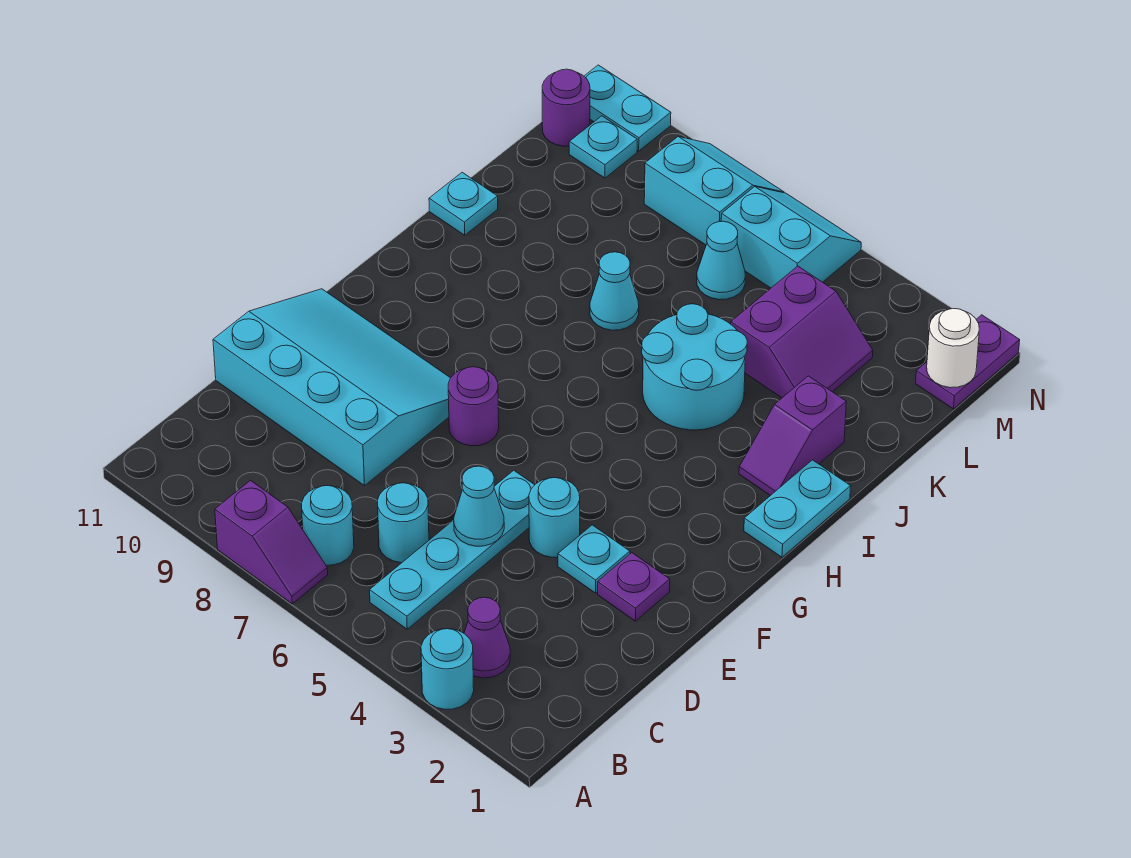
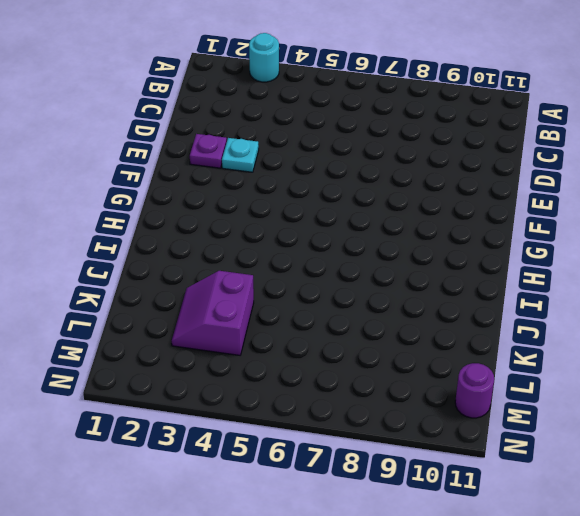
none -> purple 1x2 slope [215,481,328,604]
none -> purple 1x1 cone [464,597,510,678]
none -> cyan 1x4 plate [370,470,534,629]

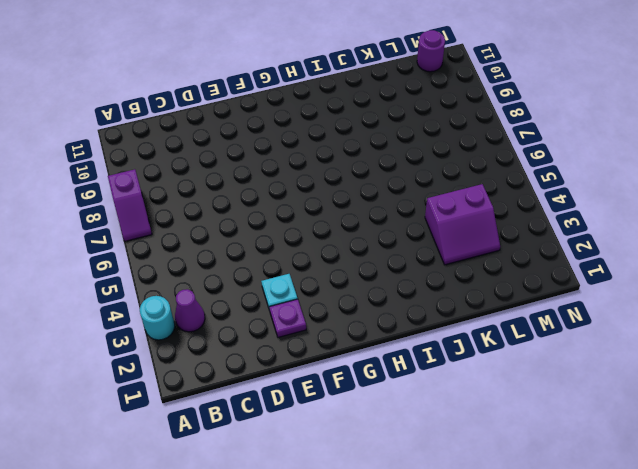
none -> cyan 1x4 plate [370,470,534,629]
none -> cyan 1x1 round brick [302,486,354,565]
none -> cyan 1x1 round brick [377,483,429,563]

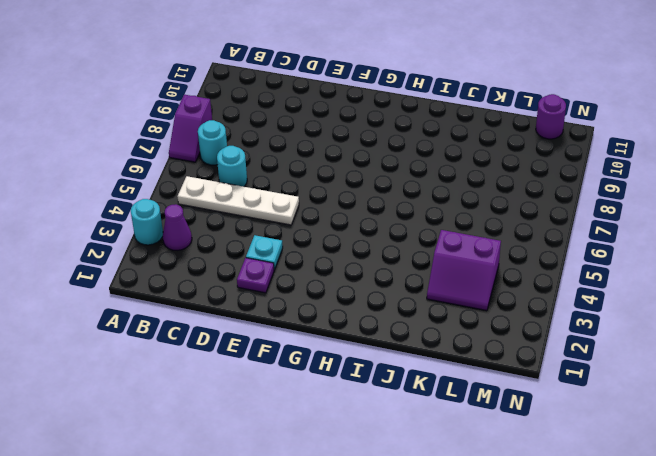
white 1x4 plate [178,176,299,225] -> cyan 1x4 plate [370,470,534,629]
none -> cyan 3x4 slope [213,289,450,486]
none -> cyan 1x1 round brick [529,478,580,557]
none -> purple 1x1 round brick [448,367,499,446]

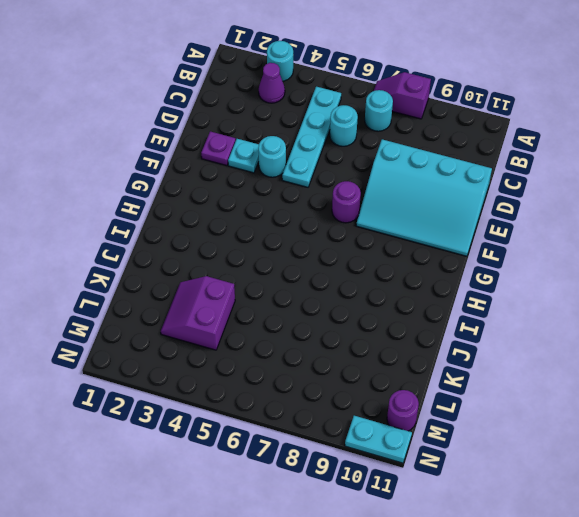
none -> cyan 1x2 plate [744,460,851,557]
none -> purple 1x2 slope [739,376,846,496]
none -> cyan 2x2 round brick [642,304,747,430]

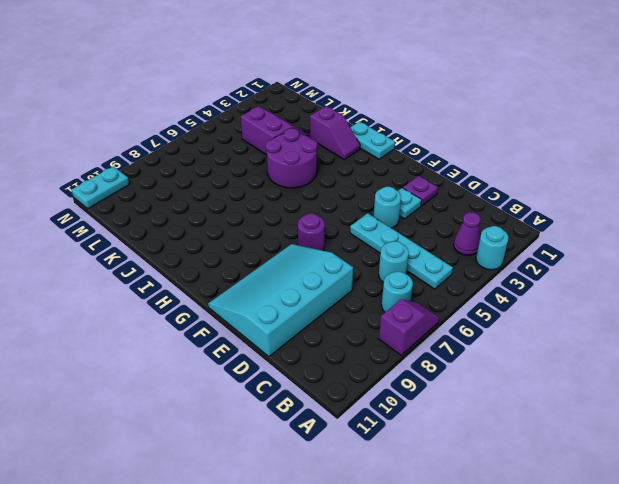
purple 2x2 round brick [266,129,317,188] -> cyan 2x2 round brick [642,304,747,430]
none -> cyan 1x1 cone [590,252,639,330]
none -> cyan 1x1 plate [429,172,498,235]
none -> cyan 1x1 cone [697,221,745,300]

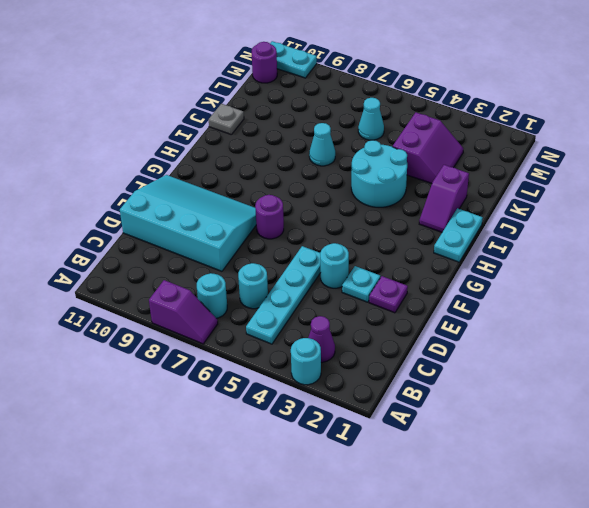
grey 1x1 plate [209,104,244,134] -> cyan 1x1 plate [429,172,498,235]
none -> purple 1x2 plate [916,315,1020,409]
none -> cyan 2x2 slope [721,187,861,288]
none -> cyan 2x2 slope [644,137,784,245]

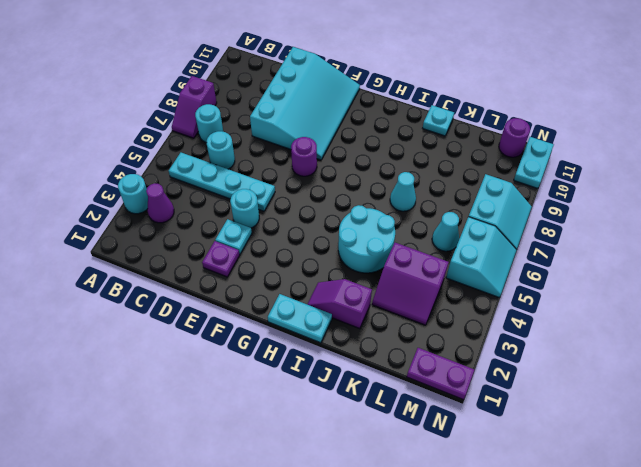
none -> cyan 1x1 plate [569,116,637,178]
none -> cyan 1x1 cone [454,466,504,546]
none -> white 1x1 round brick [927,309,979,388]

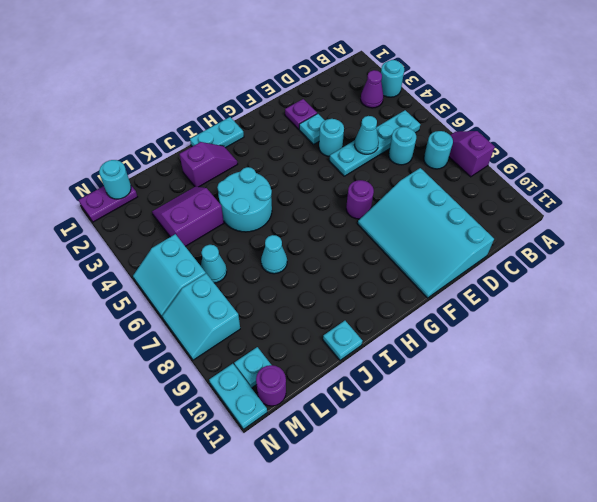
cyan 1x1 round brick [99,160,131,199] -> white 1x1 round brick [927,309,979,388]

